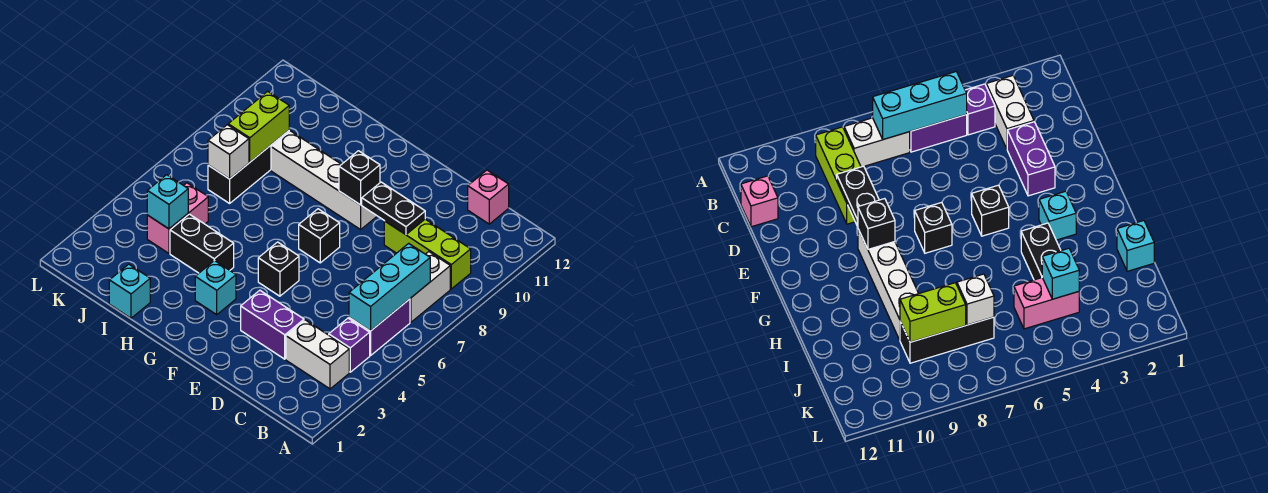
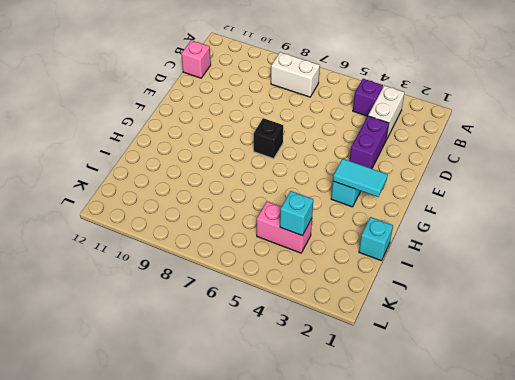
cyan 1x2 tile [333,159,388,197] -> none
none -> purple 1x2 brick [349,299,410,356]
none -> lime 1x3 brick [384,219,471,289]
none -> black 1x1 brick [258,242,299,296]

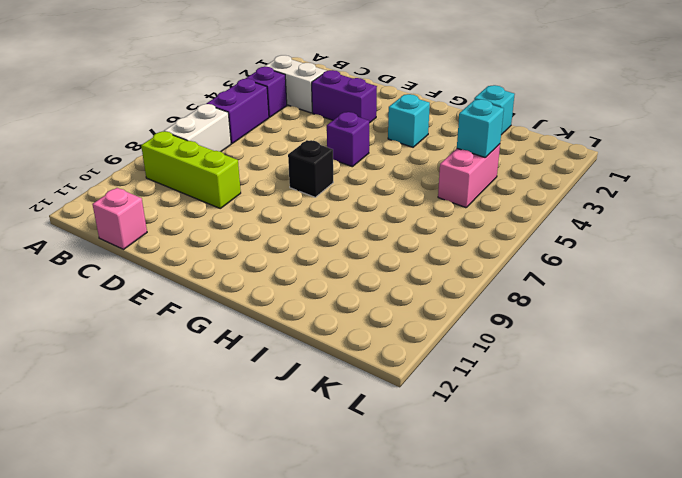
purple 1x1 brick [327,112,369,167] -> black 1x1 brick [258,242,299,296]
none -> white 1x4 brick [271,131,377,229]
none -> black 1x2 brick [170,214,234,273]
none -> black 1x3 brick [208,131,289,203]

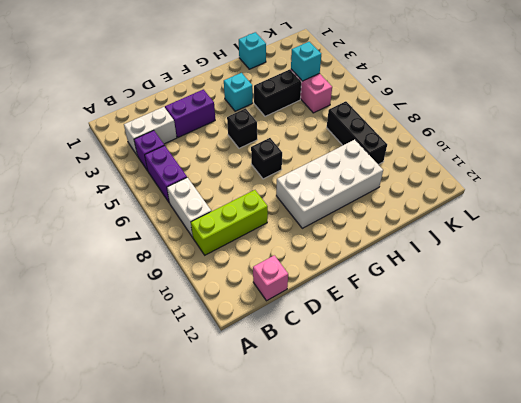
white 2x4 brick [276,140,383,228] -> white 1x4 brick [271,131,377,229]
none -> cyan 1x3 brick [349,243,430,331]
none -> black 1x2 plate [361,182,425,235]
none -> black 1x1 brick [339,151,380,205]

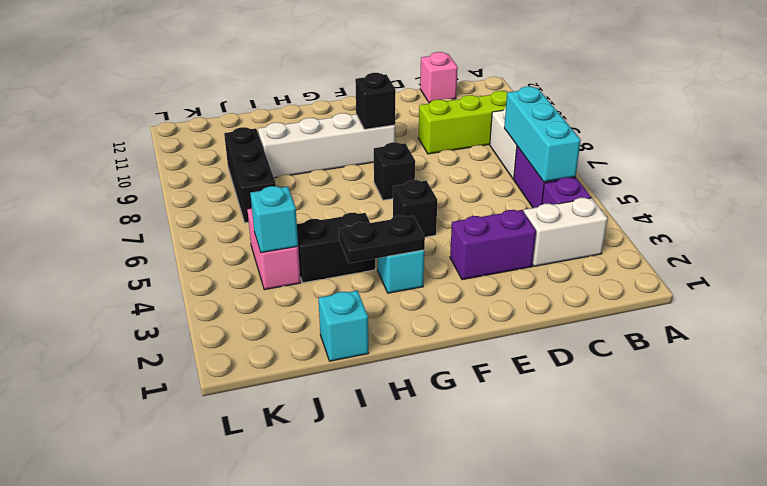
black 1x2 plate [339,216,425,263] -> black 1x2 plate moved to [361,182,425,235]
none -> white 1x1 brick [208,125,249,179]
none -> lime 1x2 brick [228,91,289,162]

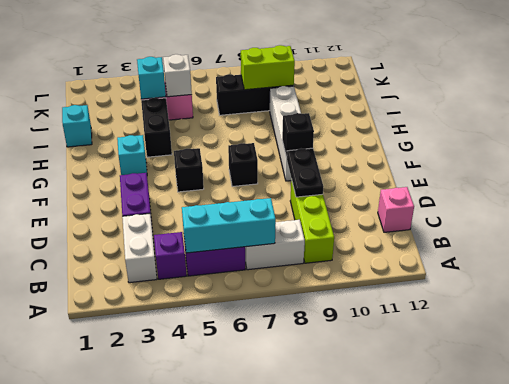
white 1x1 brick [163,54,192,97] -> white 1x1 brick moved to [208,125,249,179]

